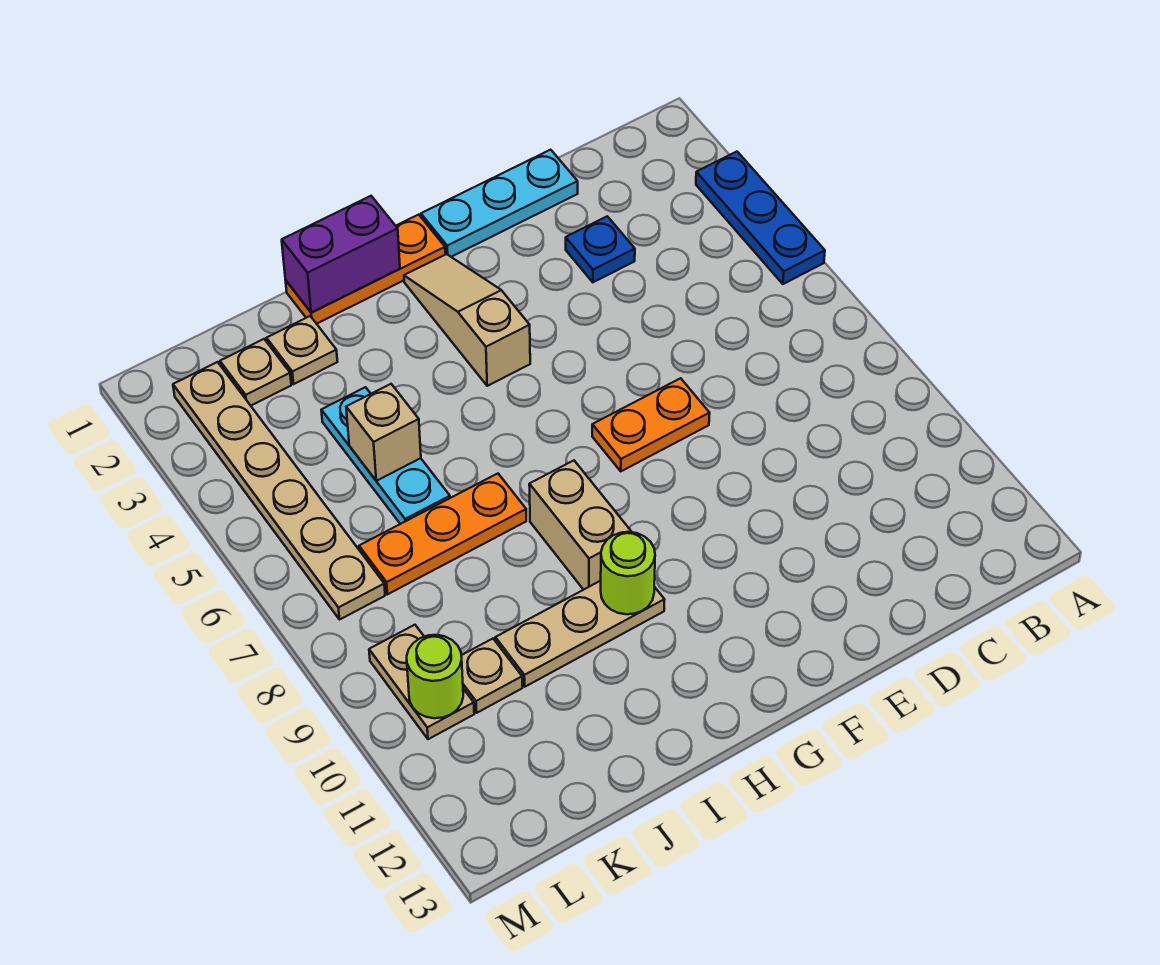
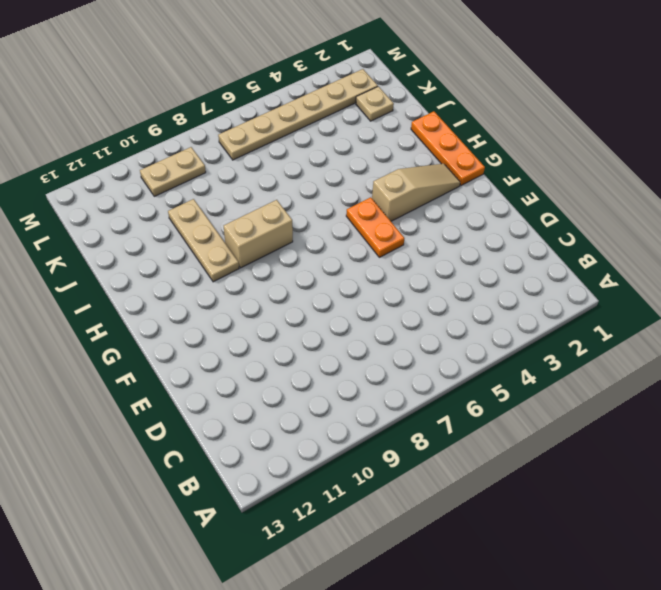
orange 1x2 plate [346,197,405,257] -> orange 1x2 plate moved to [592,378,710,471]
none -> blue 1x3 plate [696,152,825,284]
none -> cyan 1x3 plate [421,150,578,257]
none -> blue 1x1 plate [566,216,635,282]

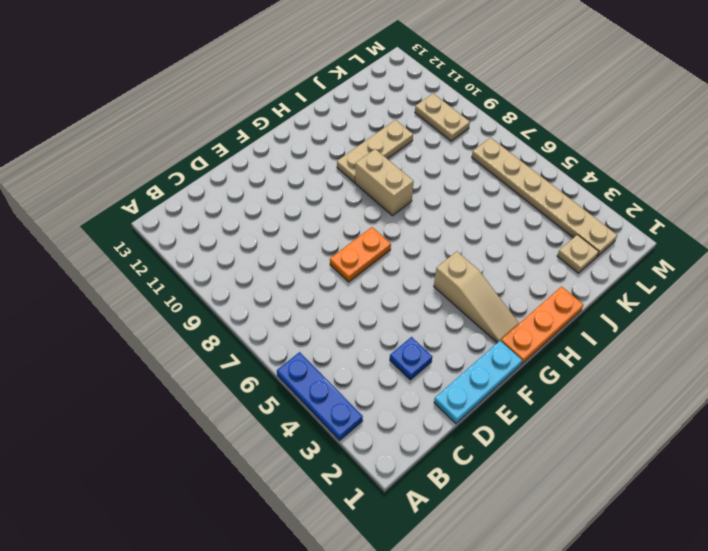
none -> orange 1x3 plate [359,474,526,594]
none -> tan 1x1 plate [267,316,337,384]
none -> cyan 1x3 plate [321,387,450,524]

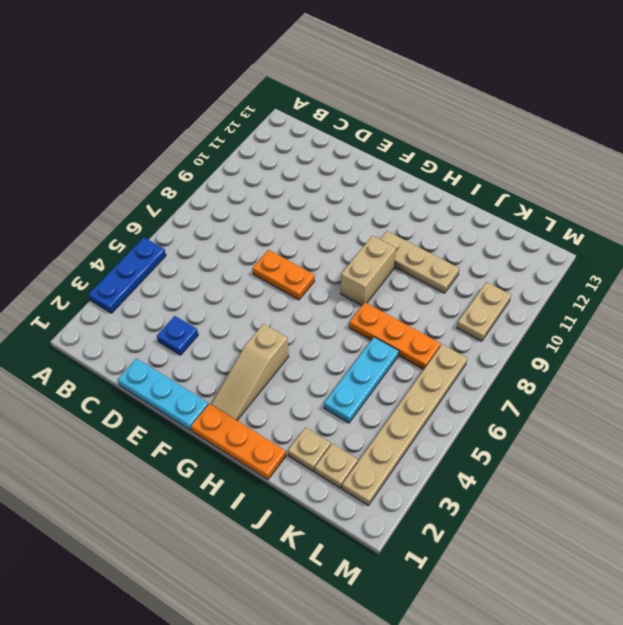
none -> tan 1x1 plate [461,639,522,713]
none -> purple 1x2 brick [282,196,400,313]
none -> lime 1x1 round brick [601,532,655,614]

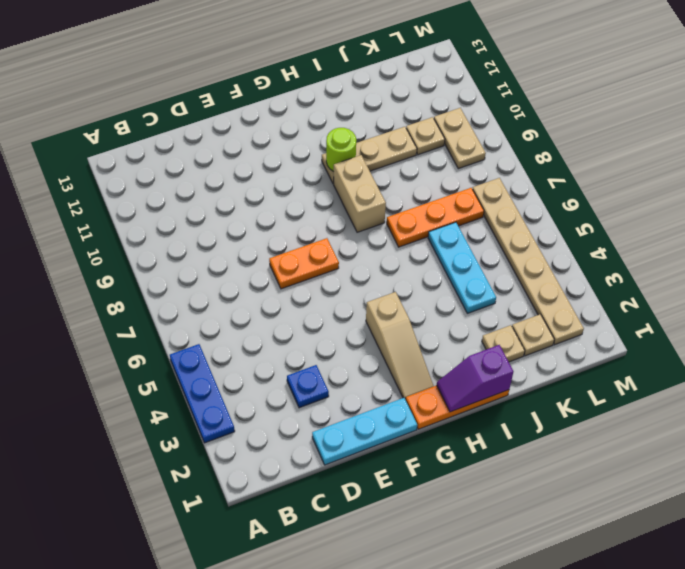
purple 1x2 slope [437,345,513,412] -> purple 1x2 brick [282,196,400,313]
none -> tan 1x1 brick [346,384,421,481]
none -> lime 1x1 round brick [407,635,463,718]

